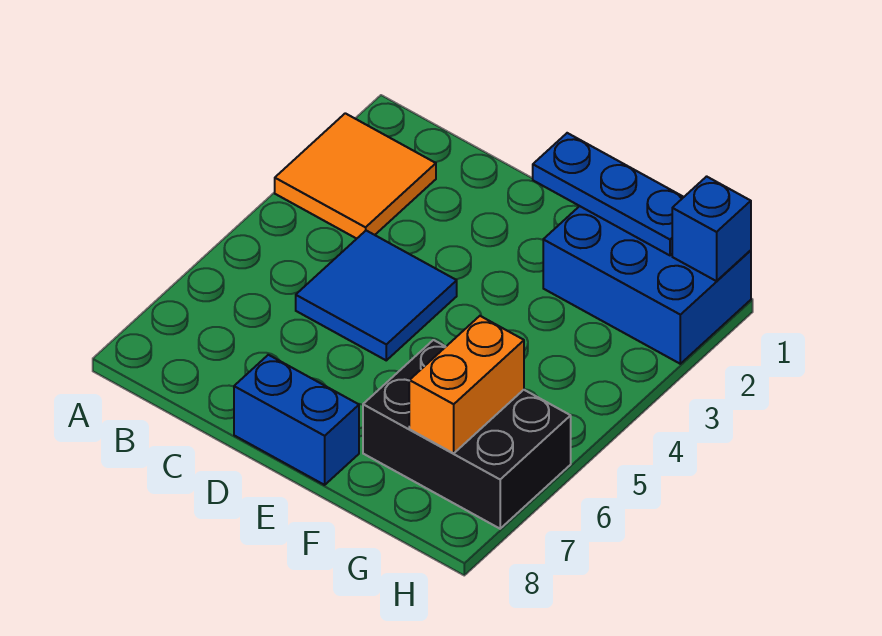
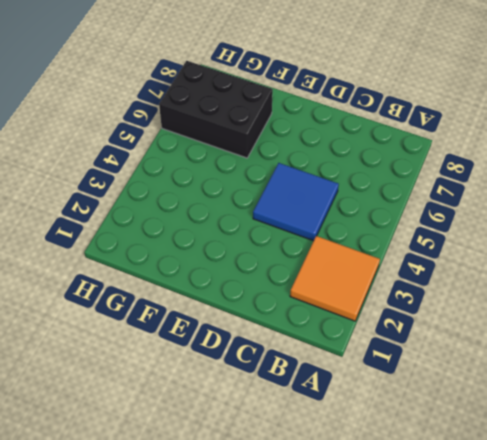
none -> blue 1x2 brick [234,355,359,485]
none -> blue 2x3 brick [543,206,751,364]

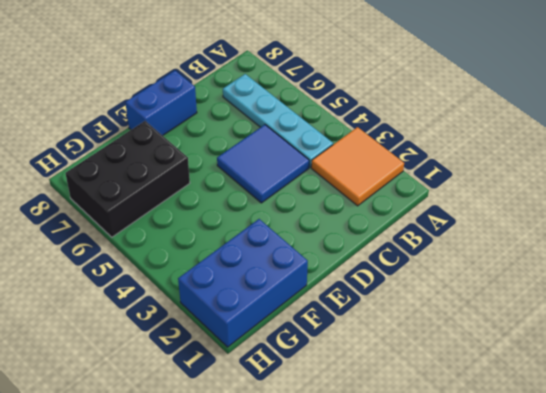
cyan 1x4 plate [223,74,333,167] -> none
none -> blue 1x3 plate [533,133,683,255]
none -> orange 1x2 brick [409,316,524,453]

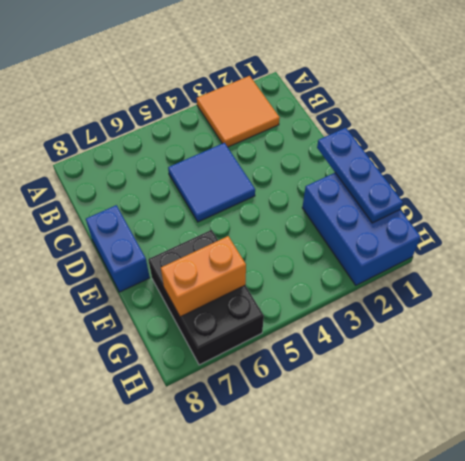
none -> blue 1x1 brick [672,176,751,281]

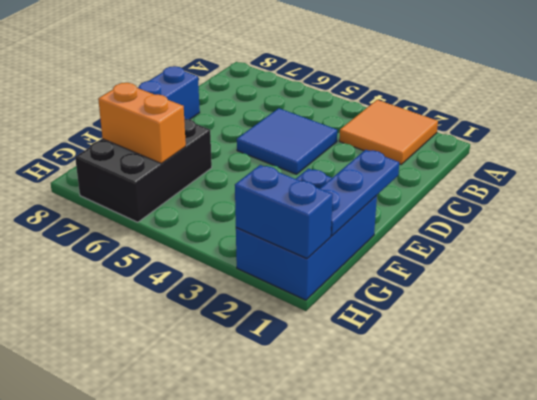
blue 1x2 brick [235,165,333,259] -> blue 1x1 brick [672,176,751,281]

